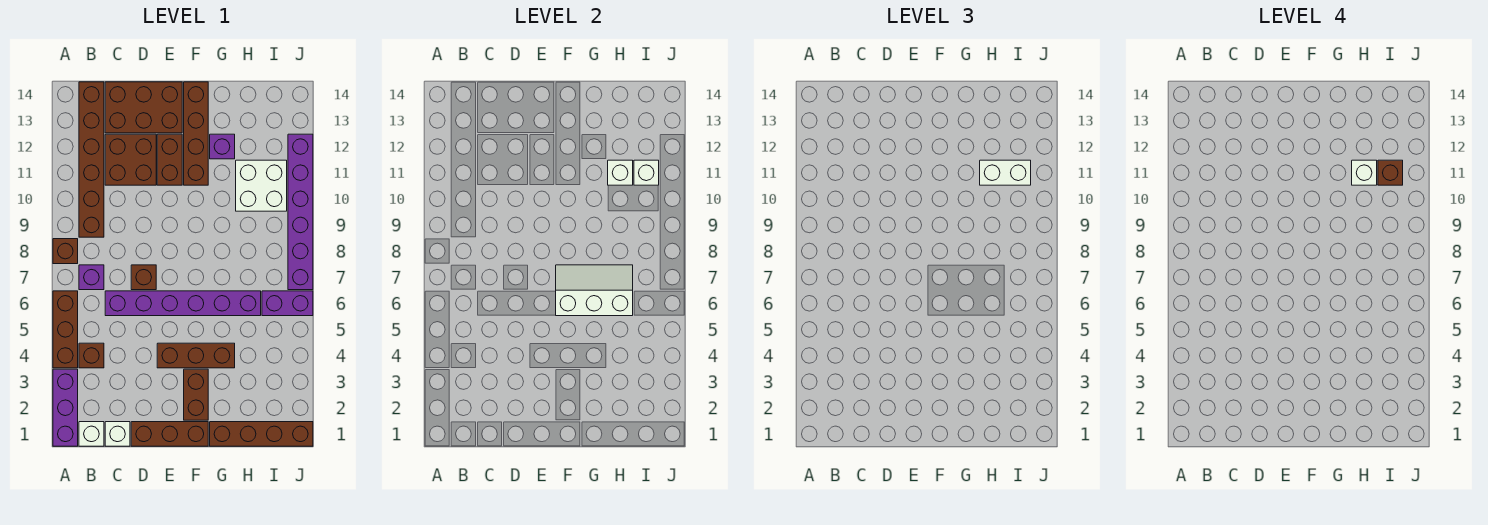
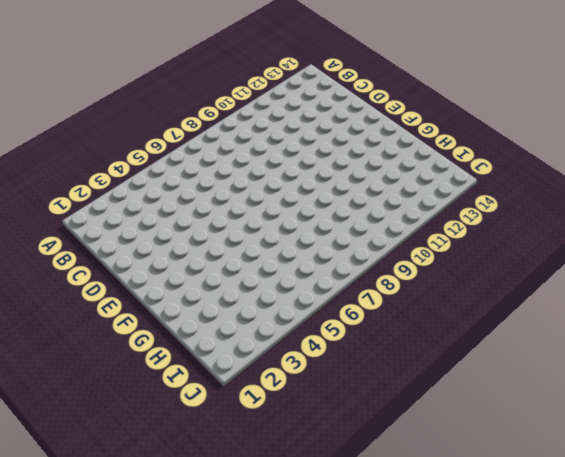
none -> purple 1x3 brick [53,369,78,446]
none -> brown 1x3 brick [53,291,78,368]
none -> brown 1x1 brick [53,239,78,264]

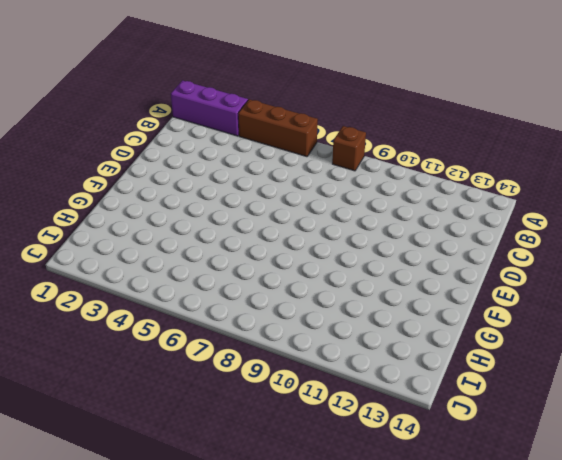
none -> white 1x1 brick [79,422,104,446]
none -> brown 1x1 brick [79,343,104,368]
none -> purple 1x1 brick [79,265,104,290]

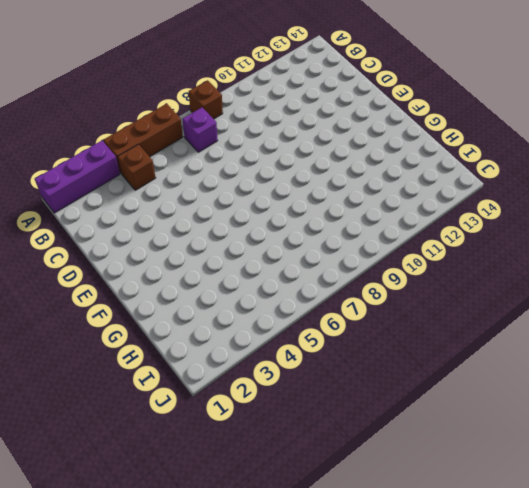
none -> white 1x1 brick [79,422,104,446]
none -> brown 1x6 brick [79,82,104,237]
none -> white 1x1 brick [105,422,130,446]

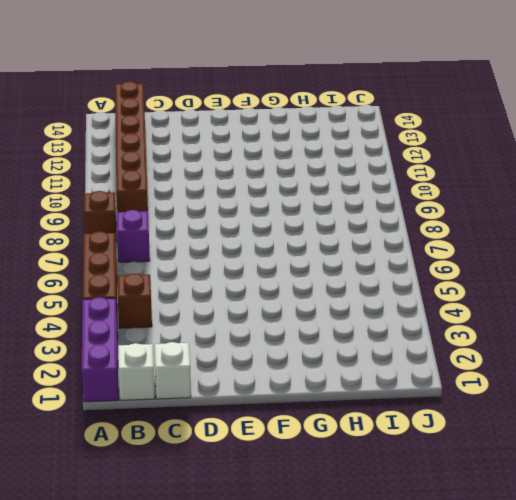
none -> purple 1x6 brick [105,291,261,316]
none -> brown 2x2 brick [105,134,156,185]
none -> brown 2x3 brick [105,82,182,133]

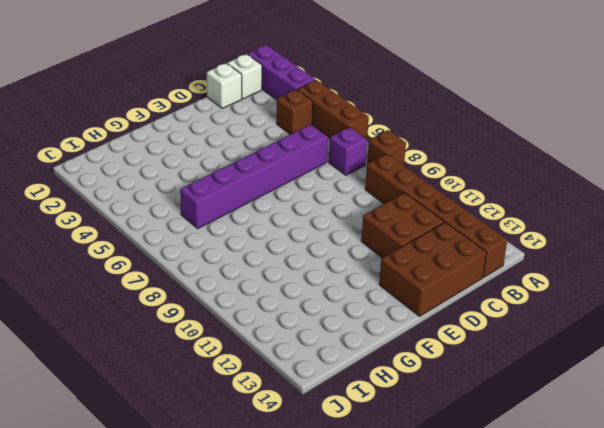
none -> brown 1x3 brick [131,422,208,446]
none -> brown 1x1 brick [131,265,156,290]
none -> brown 1x3 brick [157,343,235,368]

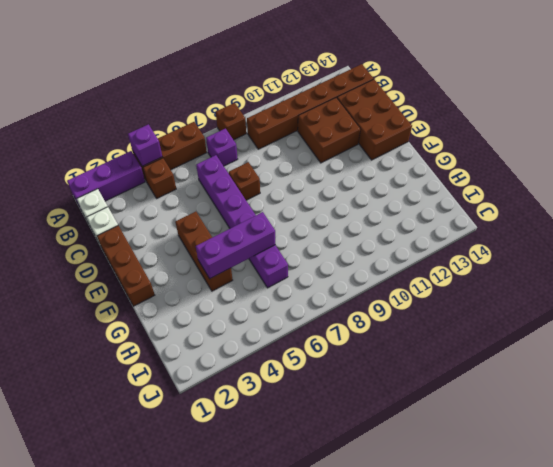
purple 1x1 brick [128,124,162,166] -> purple 1x1 brick moved to [210,134,235,159]
purple 1x3 brick [196,212,275,278] -> white 2x3 slope [556,265,633,316]
none -> brown 1x2 brick [157,134,182,185]
none -> brown 1x2 brick [184,369,208,420]
none -> brown 1x4 brick [184,82,208,185]

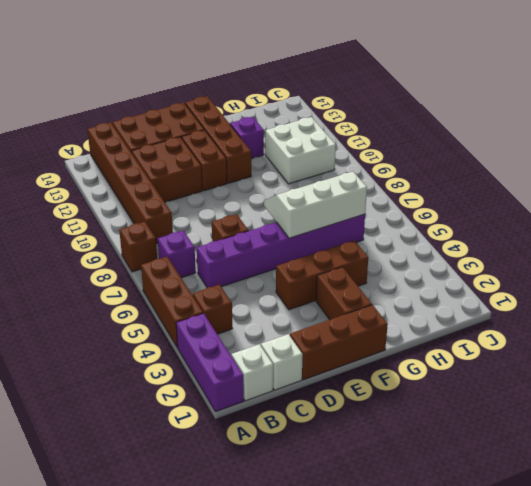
none -> brown 1x4 brick [210,422,313,446]
none -> purple 1x2 brick [262,291,313,316]
none -> purple 1x6 brick [288,134,313,290]

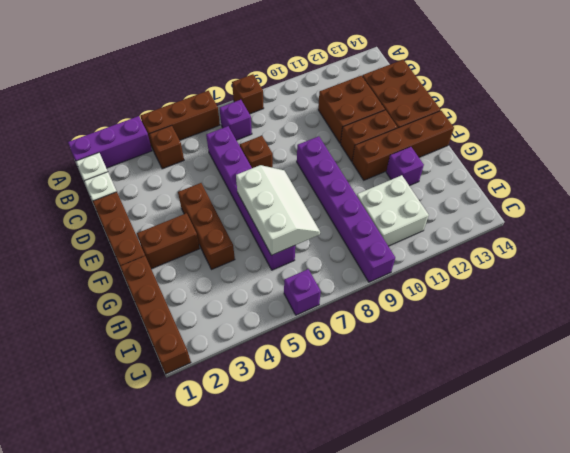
purple 1x6 brick [297,136,395,282] -> purple 1x6 brick turned to [288,134,313,290]
purple 1x1 brick [284,269,321,315] -> purple 1x2 brick [262,291,313,316]
none -> brown 1x6 brick [79,82,104,237]
none -> white 1x1 brick [608,160,633,185]
none -> white 1x1 brick [634,160,659,185]

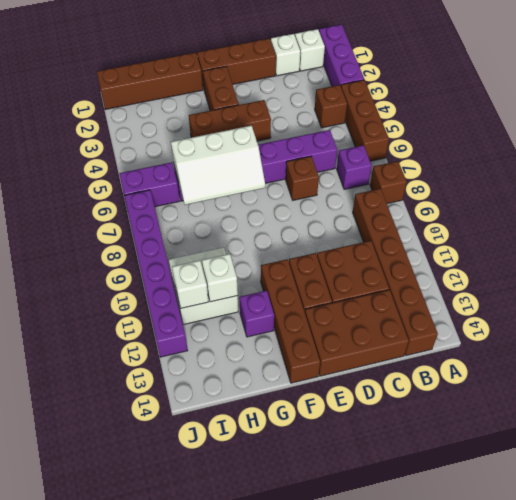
none -> white 1x2 brick [980,160,1031,185]
none -> white 1x1 brick [1352,160,1377,185]
none -> brown 1x1 brick [1378,160,1403,185]

